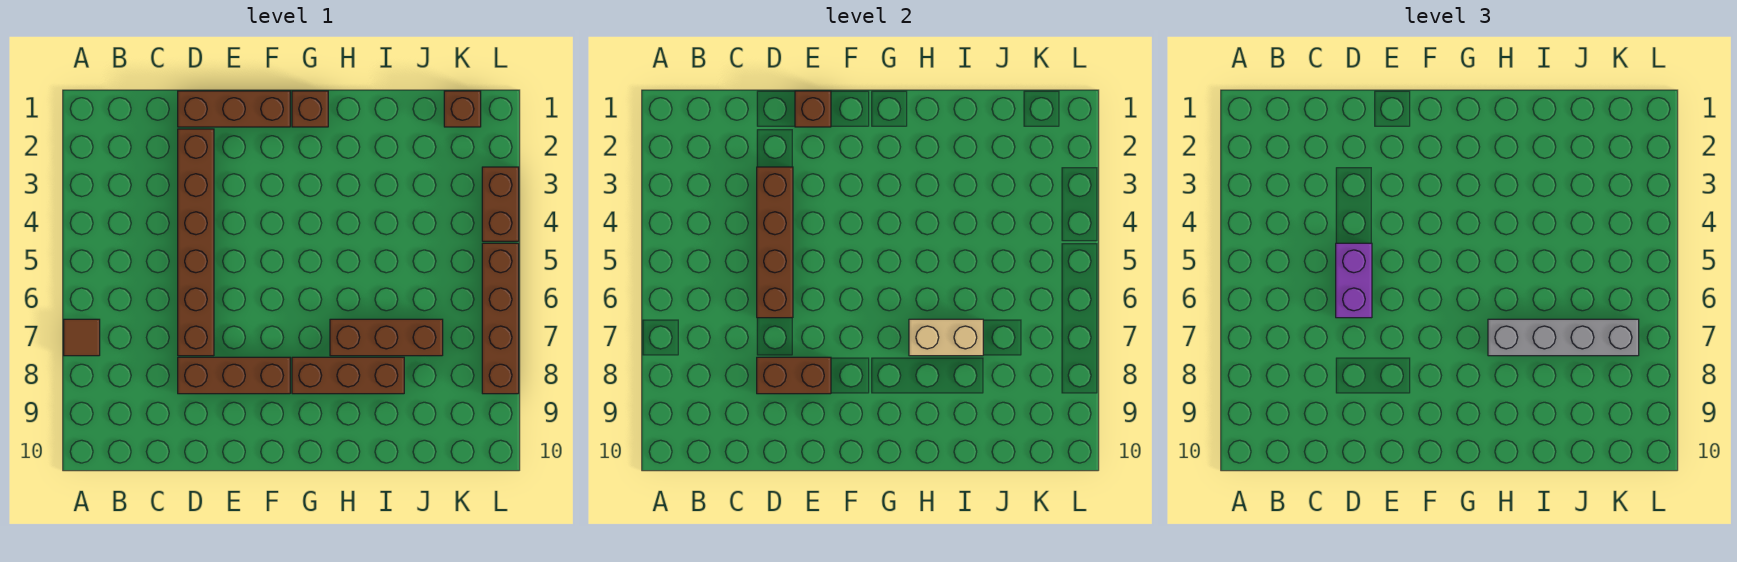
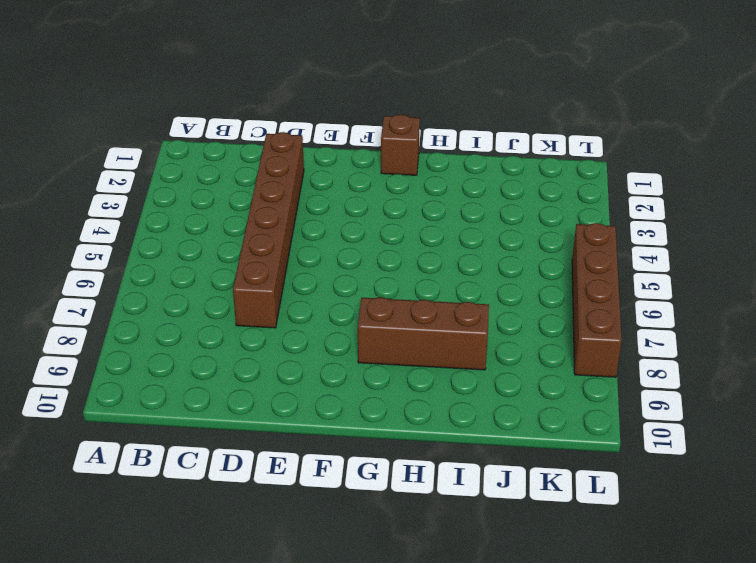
none -> brown 1x1 tile [64,319,100,356]
none -> brown 1x3 brick [178,91,290,127]
none -> brown 1x3 brick [178,357,290,394]

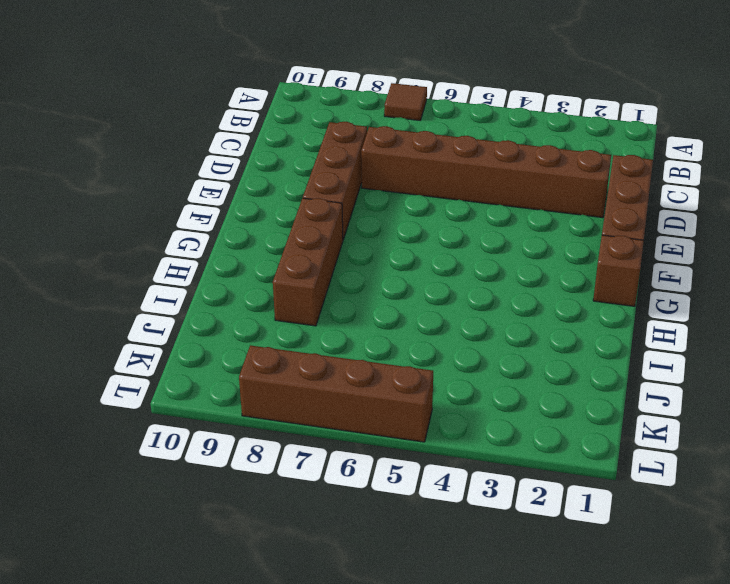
none -> brown 1x3 brick [330,319,443,356]
none -> brown 1x1 brick [444,91,481,127]
none -> brown 1x2 brick [482,167,519,241]

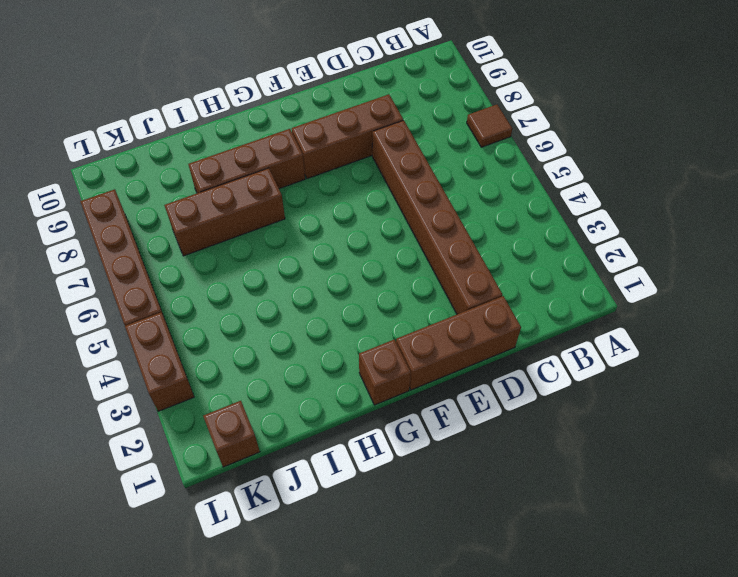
none -> brown 1x4 brick [757,167,793,318]
none -> brown 1x2 brick [757,357,831,394]
none -> brown 1x1 brick [795,91,831,127]

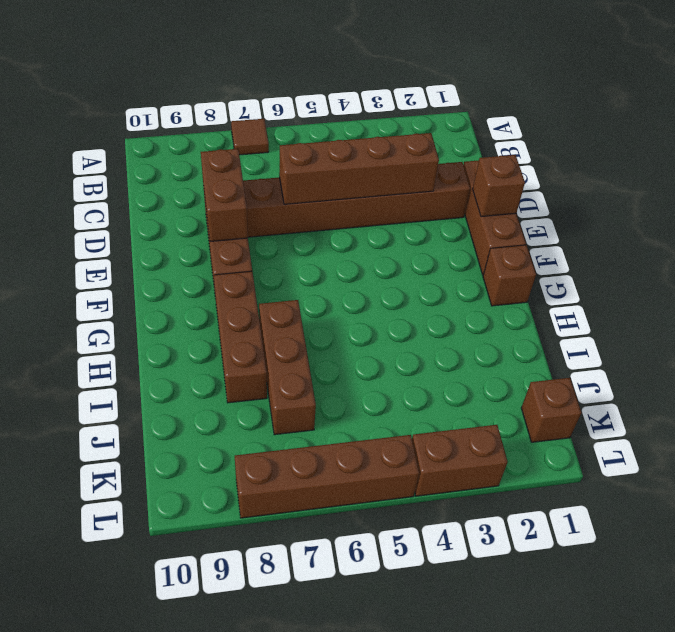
none -> tan 1x2 brick [909,319,983,356]
none -> purple 1x2 brick [1336,243,1372,318]
none -> grey 1x4 brick [1488,319,1639,356]

